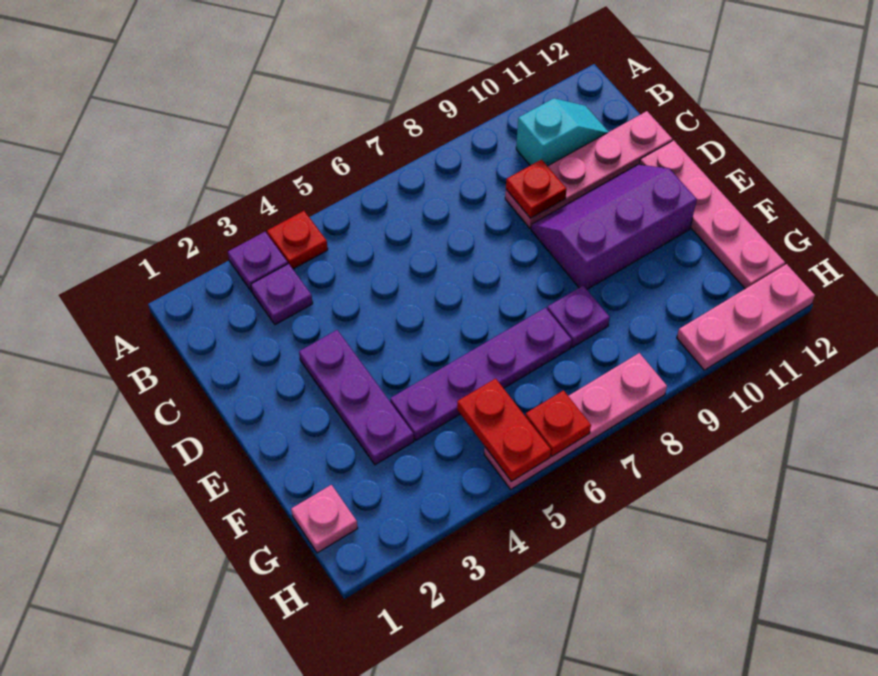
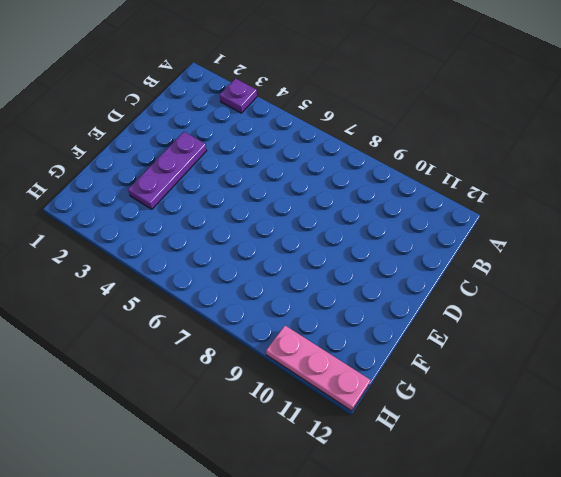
none -> red 1x1 plate [267,211,328,269]
none -> purple 1x1 plate [251,264,313,325]
none -> cyan 1x2 slope [516,98,609,166]

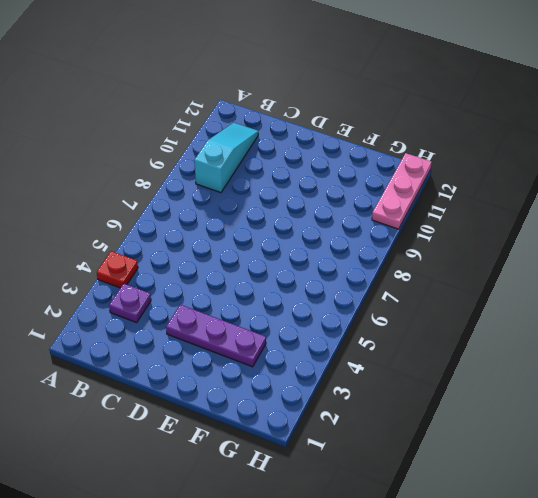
cyan 1x3 slope [194,123,258,193] -> cyan 1x2 slope [516,98,609,166]
none -> purple 1x1 plate [228,232,288,292]
none -> pink 1x4 plate [505,111,672,228]
none -> purple 2x3 slope [531,164,697,289]

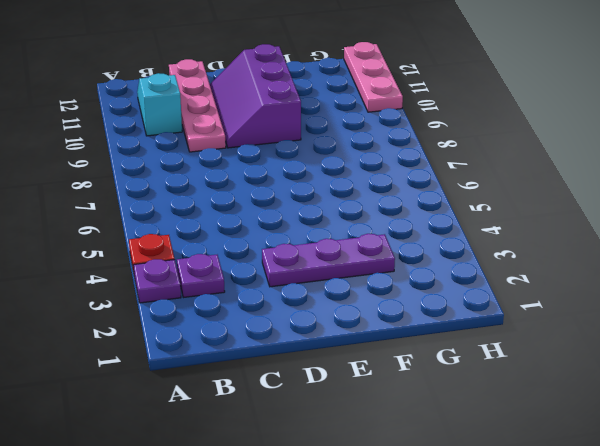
none -> pink 1x4 plate [639,140,785,289]
none -> purple 1x4 plate [390,308,572,440]
none -> purple 1x1 plate [547,286,610,347]

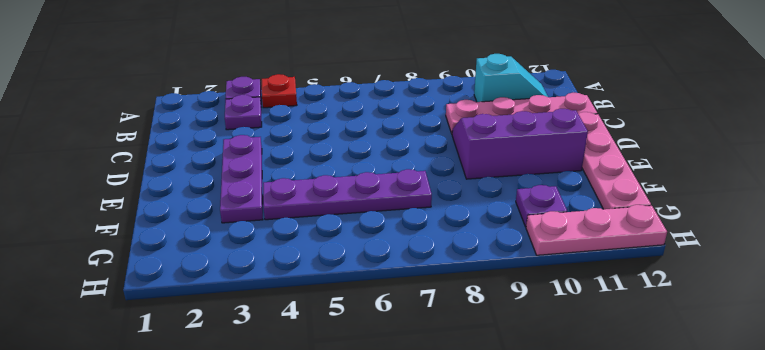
purple 1x1 plate [516,185,567,227] -> purple 1x1 plate moved to [547,286,610,347]
none -> pink 1x1 plate [291,485,358,553]
none -> pink 1x4 plate [484,353,667,489]
none -> red 1x1 plate [506,160,567,218]

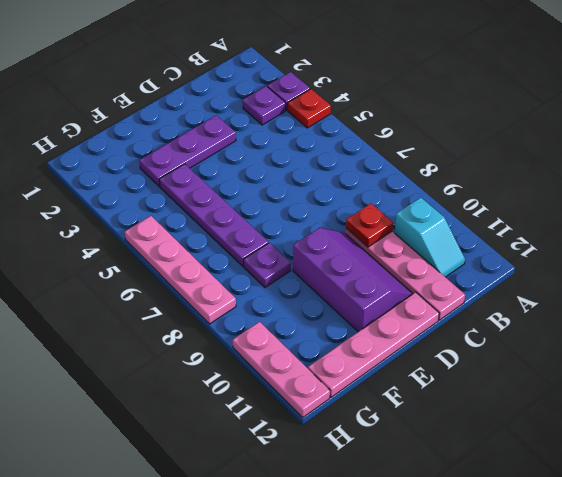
none -> pink 1x1 plate [291,485,358,553]
none -> red 1x2 plate [457,378,551,481]
none -> red 1x1 plate [525,391,591,456]

